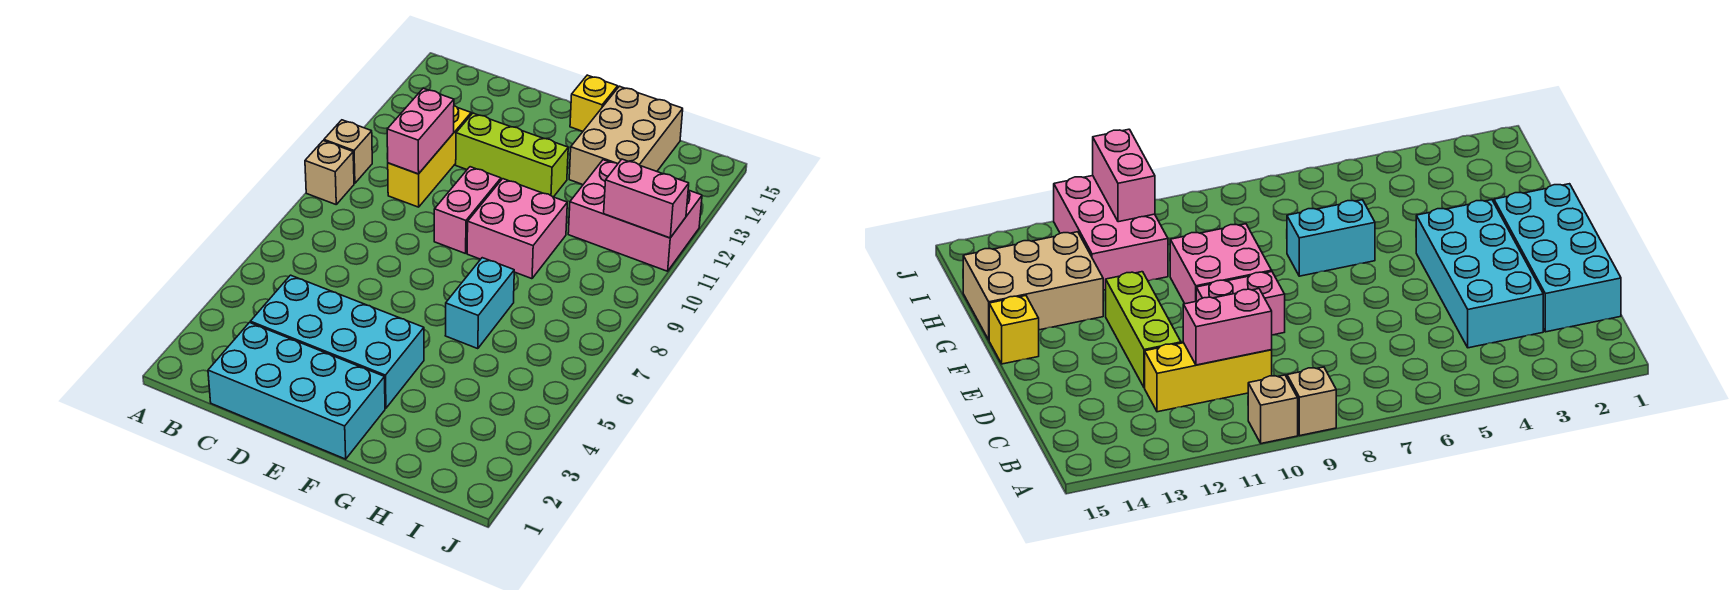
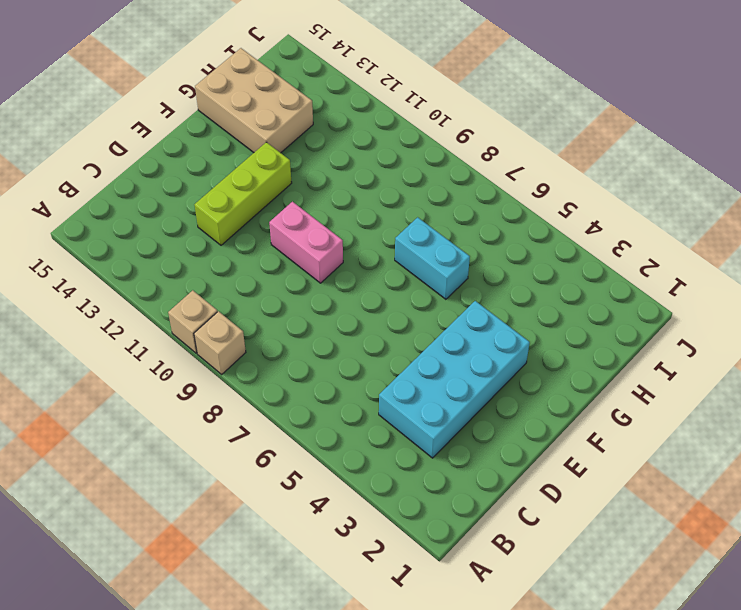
none -> cyan 2x4 brick [208,323,385,459]
none -> yellow 1x3 brick [388,106,471,207]
none -> pink 2x2 brick [467,179,567,279]

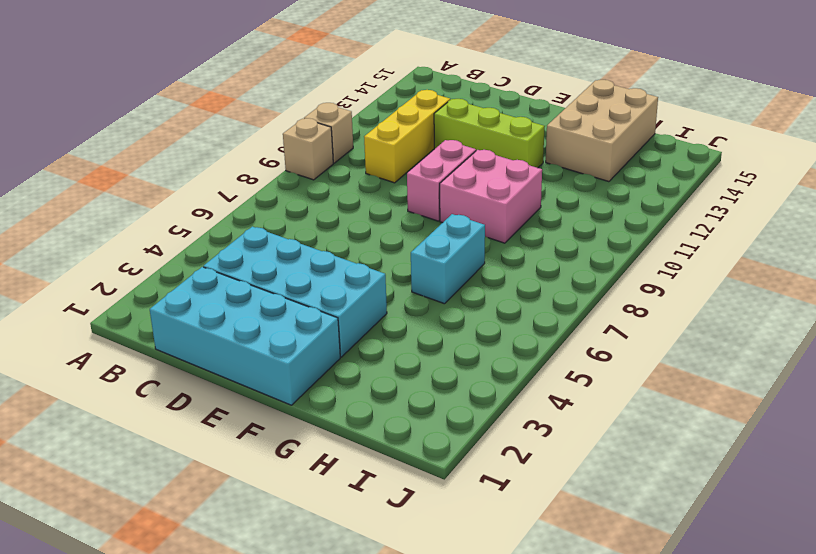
none -> yellow 1x1 brick [570,75,618,131]
none -> pink 2x3 brick [568,160,702,271]
none -> pink 1x2 brick [387,88,454,174]

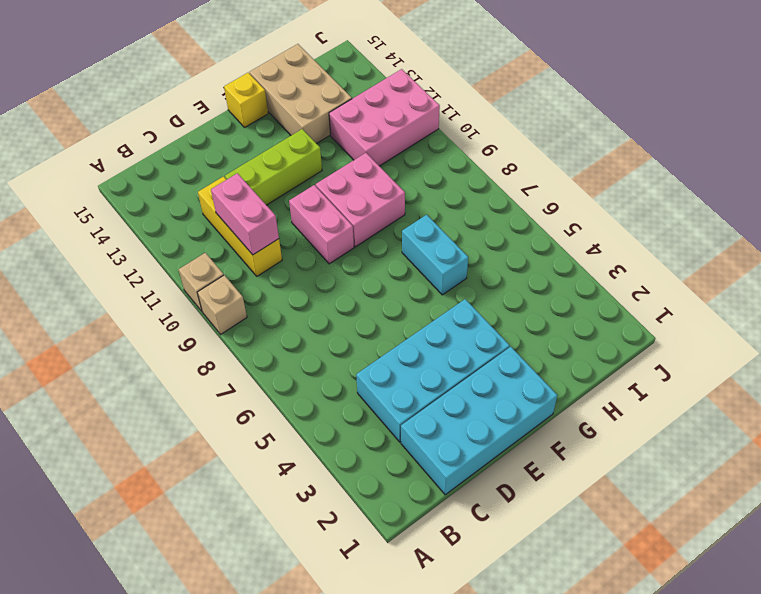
none -> pink 1x2 brick [604,159,689,238]

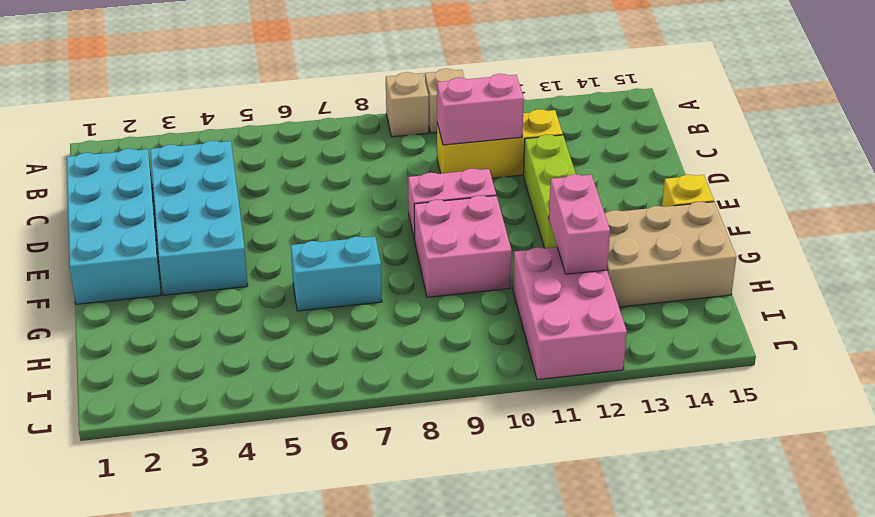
pink 1x2 brick [548,174,610,274] -> pink 1x2 brick moved to [604,159,689,238]

